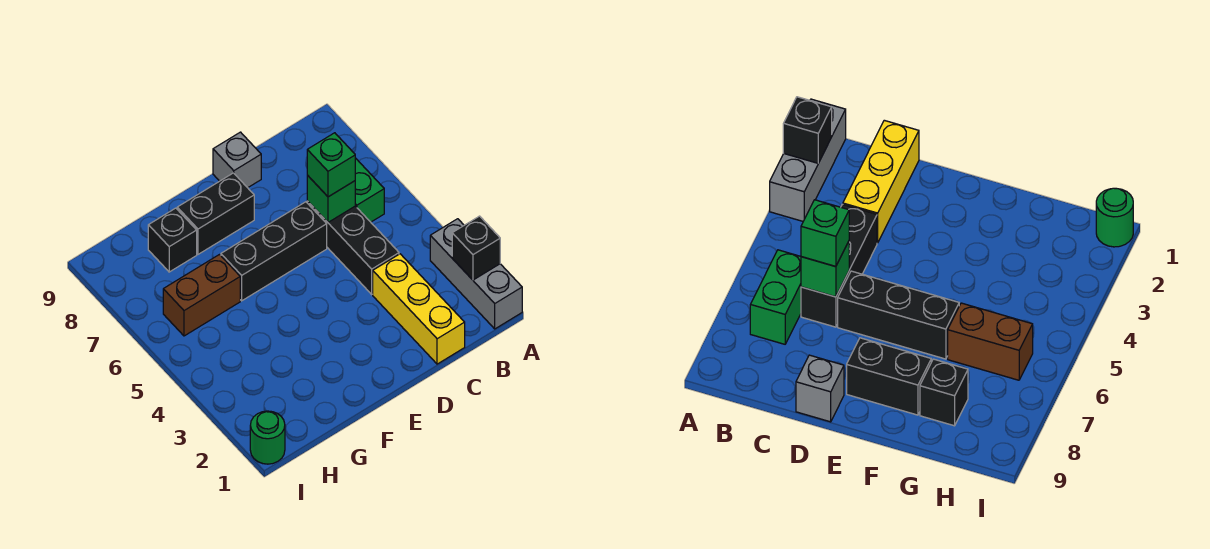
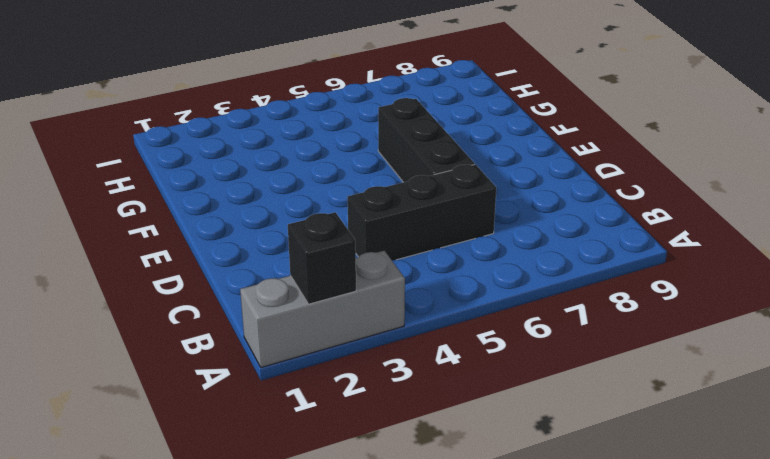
none -> green 1x2 brick [355,158,384,222]
none -> yellow 1x3 brick [373,254,465,364]
none -> grey 1x1 brick [213,132,261,188]

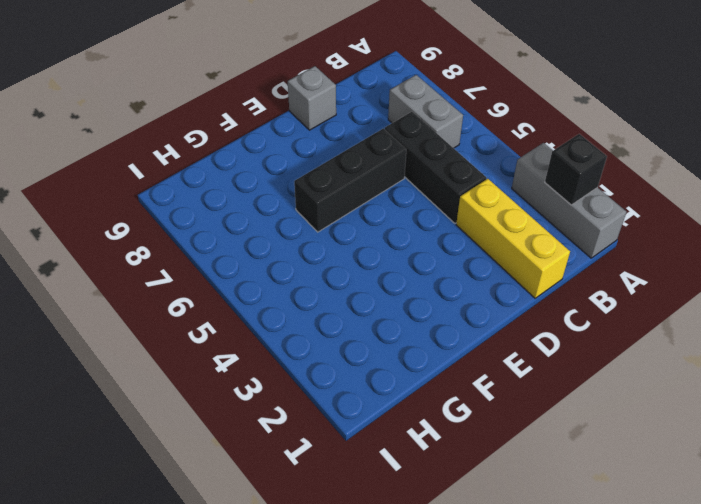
grey 1x2 brick [388,75,463,148] -> green 1x2 brick [355,158,384,222]
none -> black 1x2 brick [177,173,254,254]
none -> brown 1x2 brick [163,255,240,336]
none -> black 1x1 brick [148,208,197,272]

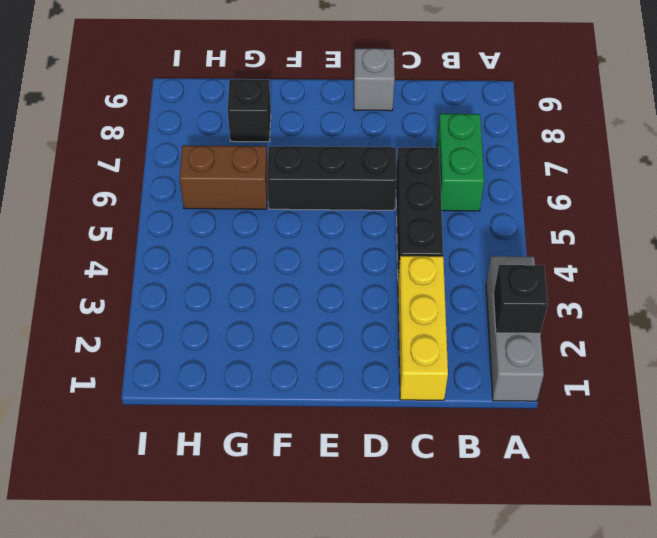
none -> black 1x2 brick [177,173,254,254]
none -> green 1x1 round brick [250,411,285,464]
none -> green 1x1 brick [307,175,355,222]

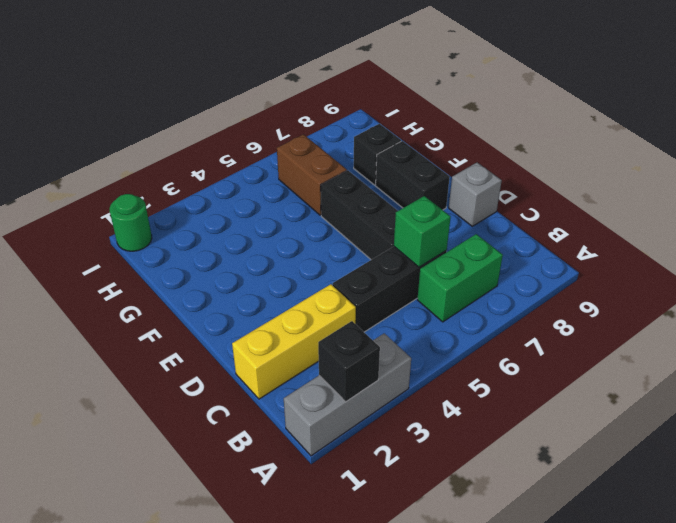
none -> green 1x1 brick [307,133,355,197]

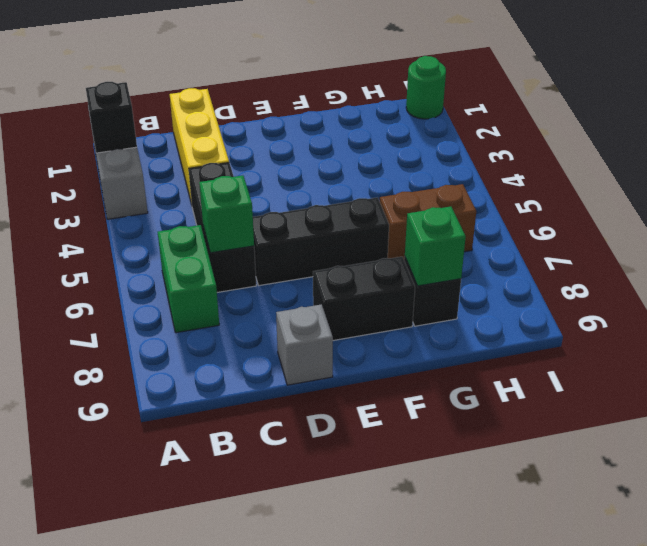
green 1x1 brick [405,207,466,286] -> green 1x1 brick moved to [307,133,355,197]

